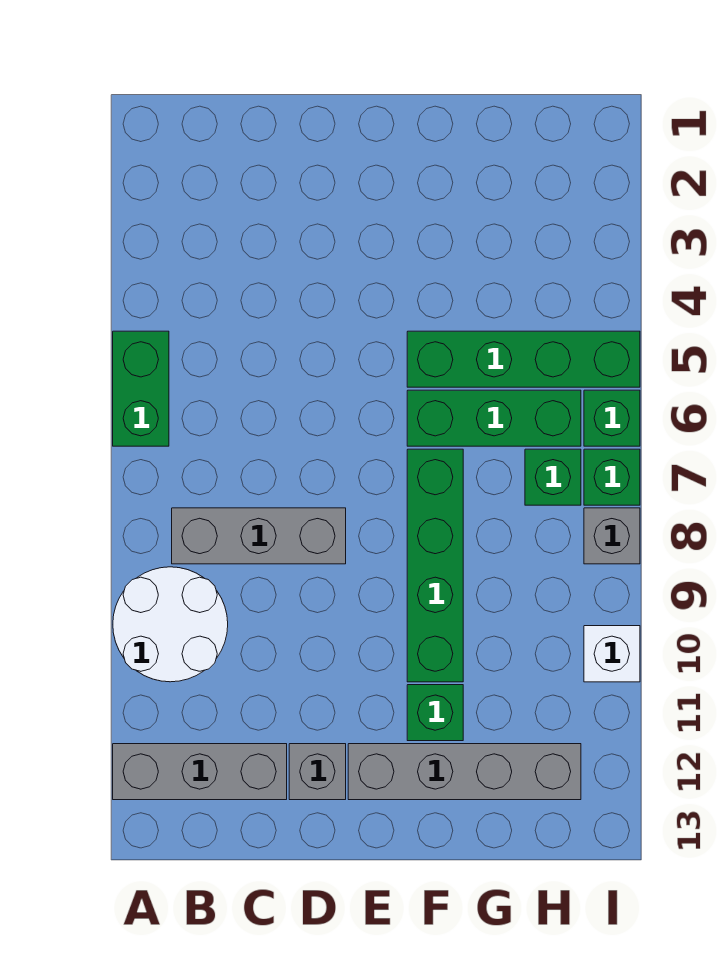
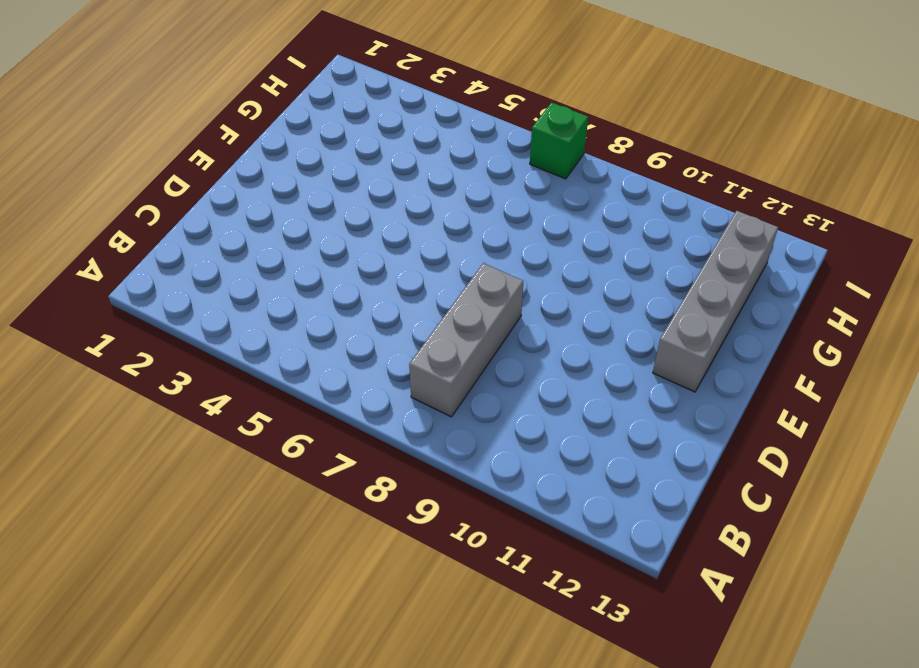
none -> green 1x2 brick [113,331,169,446]
none -> white 2x2 round brick [113,567,228,682]
none -> grey 1x3 brick [113,744,287,800]

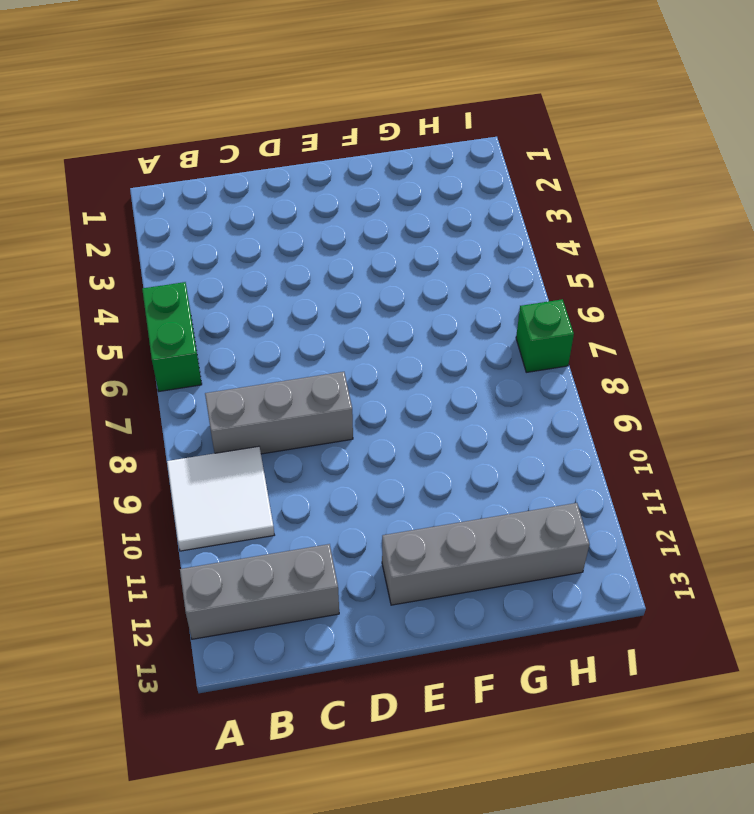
white 2x2 tile [167,446,274,551] -> white 2x2 round brick [113,567,228,682]
none -> grey 1x1 brick [289,744,346,800]
none -> green 1x4 brick [407,331,640,387]
none -> green 1x3 brick [407,390,581,446]

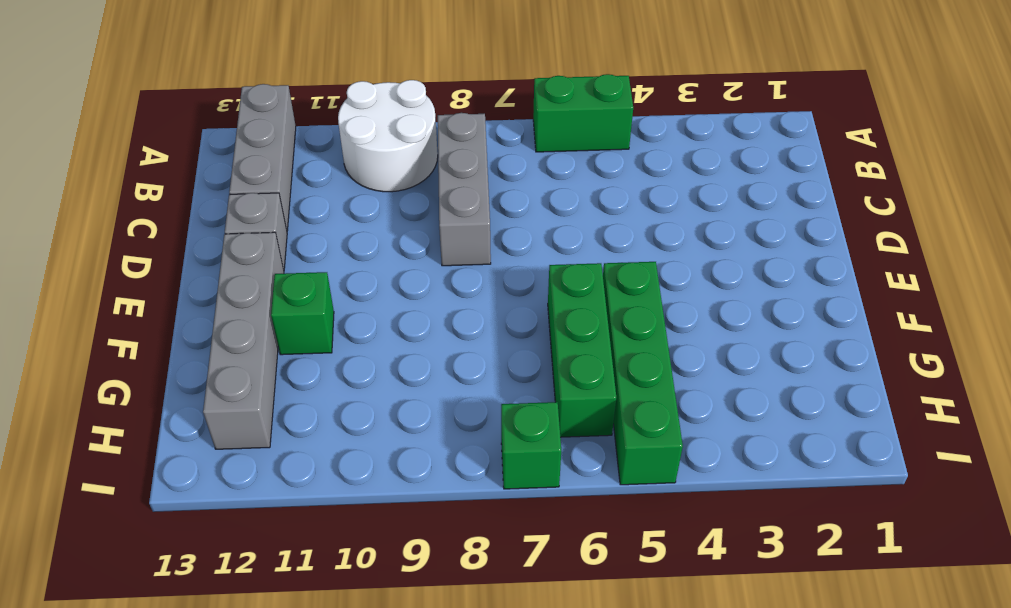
none -> green 1x4 brick [407,449,463,682]
none -> green 1x1 brick [525,449,581,505]
none -> green 1x1 brick [584,390,640,446]

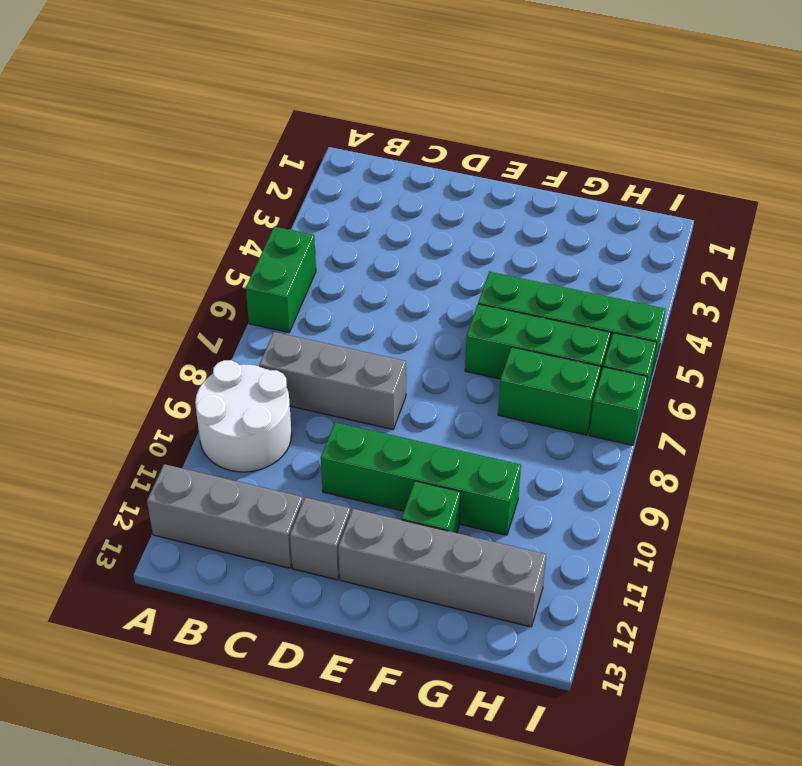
green 1x4 brick [321,422,521,535] -> green 1x4 brick turned to [407,449,463,682]
green 1x2 brick [498,347,601,435] -> green 1x1 brick [525,449,581,505]
none -> grey 1x1 brick [584,508,640,564]
none -> white 1x1 brick [584,626,640,682]

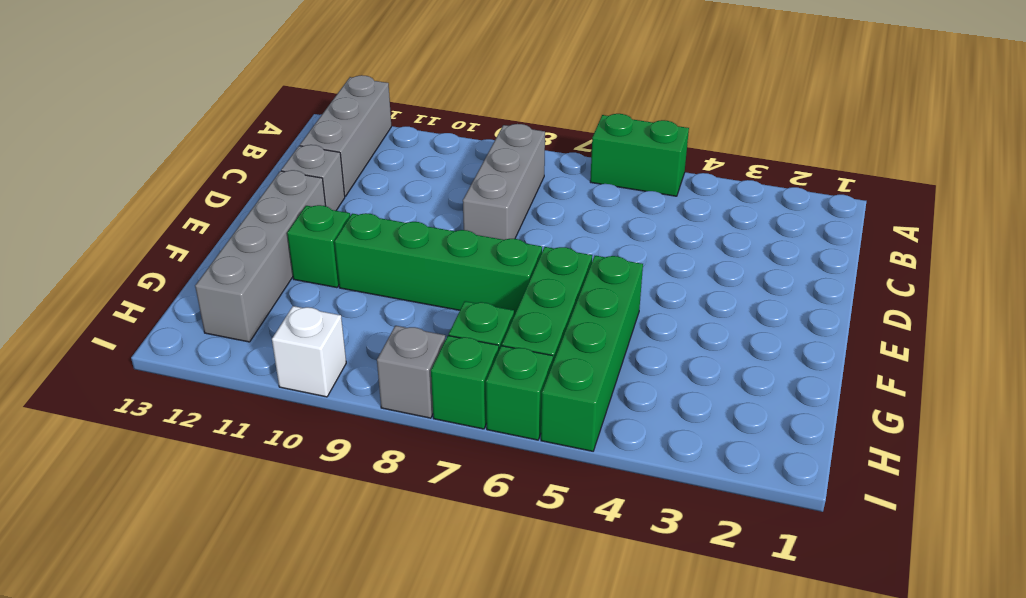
none -> white 2x2 round brick [113,567,228,682]

